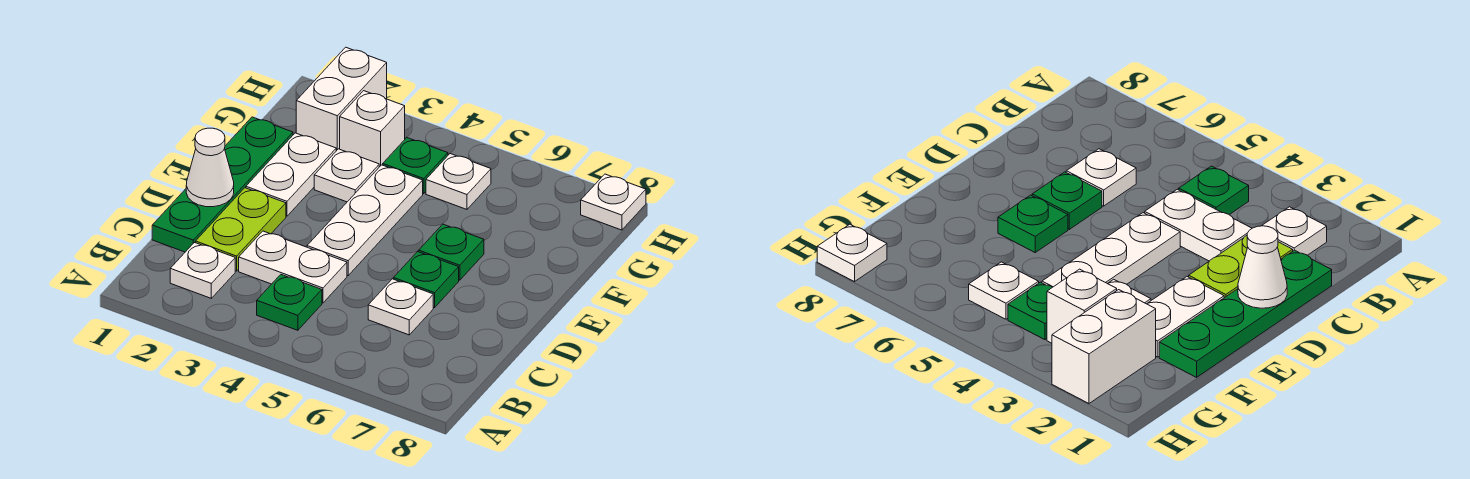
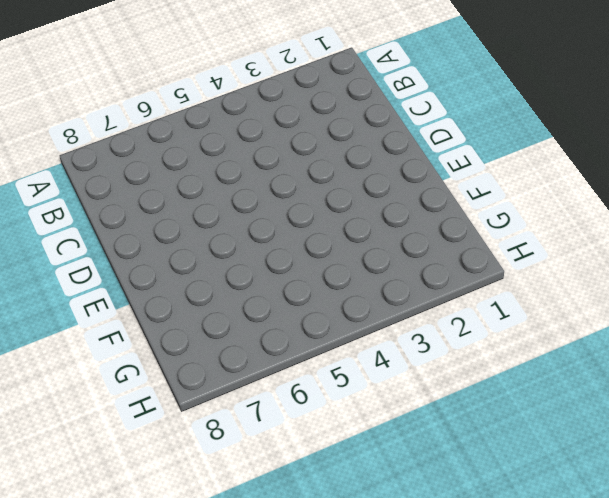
none -> white 1x1 plate [170,243,235,298]
none -> green 1x1 plate [257,275,322,330]
none -> green 1x4 plate [152,117,293,252]

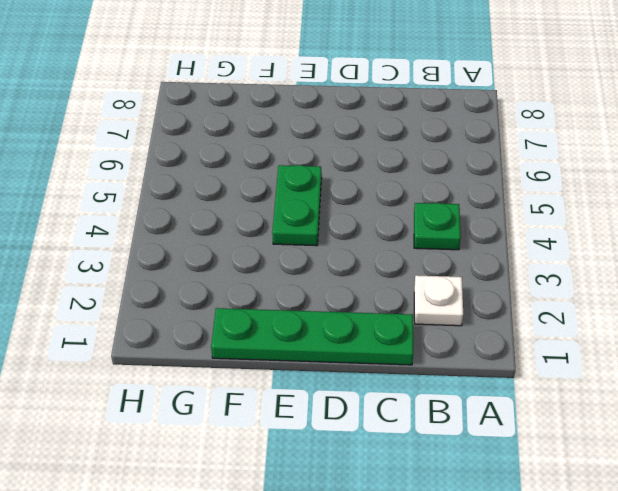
green 1x2 plate [272,165,322,246] -> white 1x3 plate [307,165,423,276]
none -> lime 1x2 plate [196,188,286,271]
none -> white 1x2 plate [239,231,347,303]
none -> white 1x1 plate [368,279,433,335]

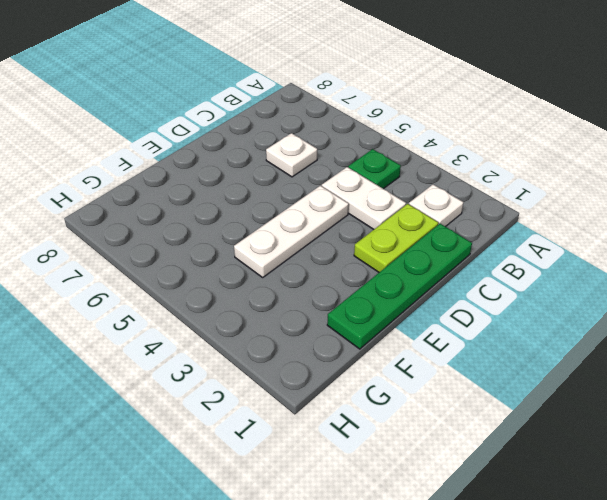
none -> green 1x1 plate [394,252,459,308]
none -> white 1x2 plate [246,133,336,216]
none -> green 1x1 plate [419,224,484,280]

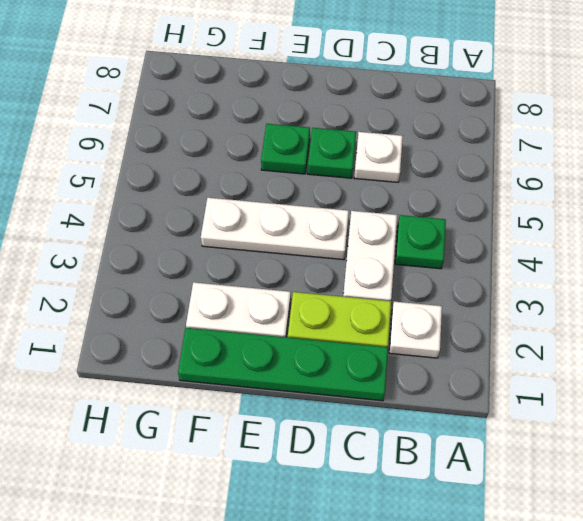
none -> white 1x1 plate [314,149,379,202]
none -> white 1x2 brick [296,47,387,151]
none -> white 1x1 brick [340,91,405,167]

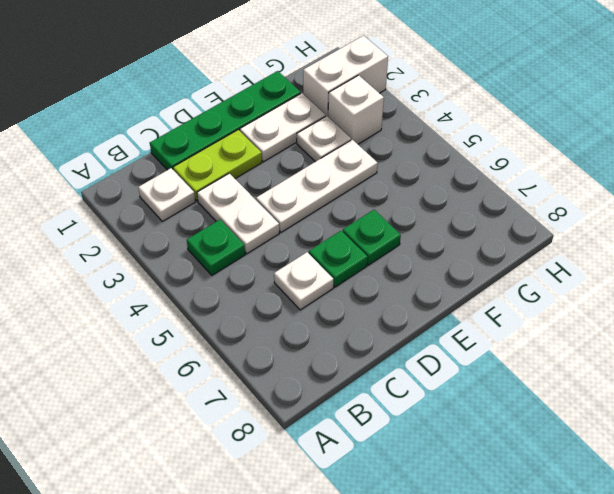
none -> green 1x1 plate [383,138,448,194]
none -> white 1x1 plate [426,154,491,209]
none -> white 1x1 plate [581,174,646,230]

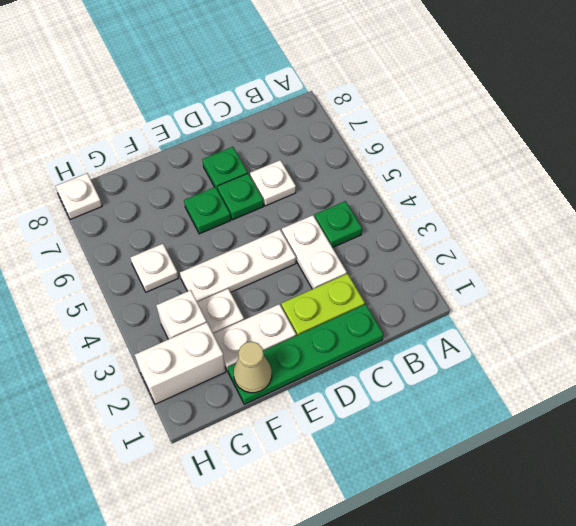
green 1x1 plate [202,147,248,190] -> green 1x1 plate moved to [383,138,448,194]
tan 1x1 cone [234,342,272,393] -> none
none -> white 1x1 plate [170,243,235,298]
none -> white 1x1 cone [186,128,234,207]

